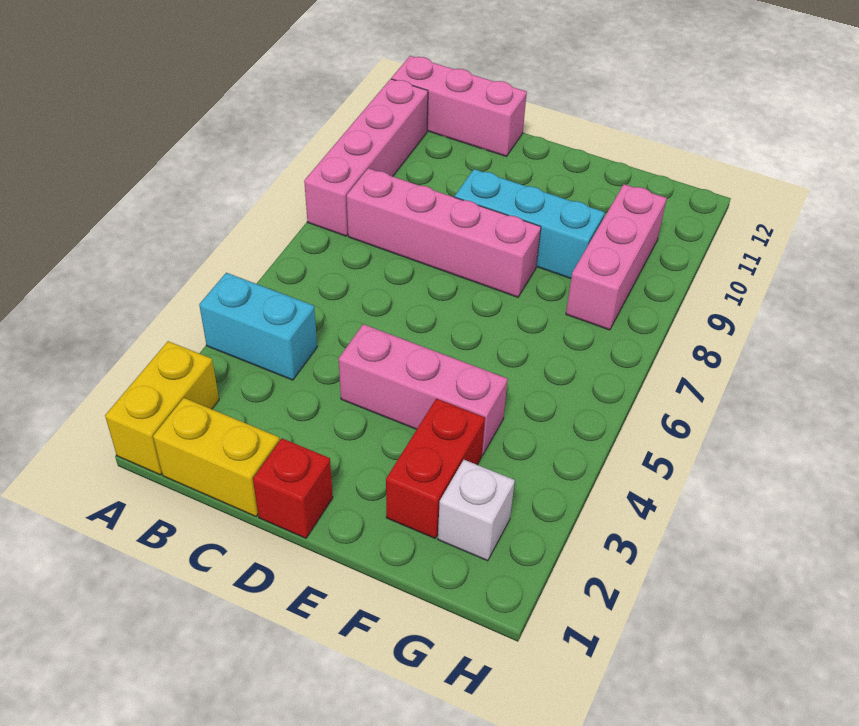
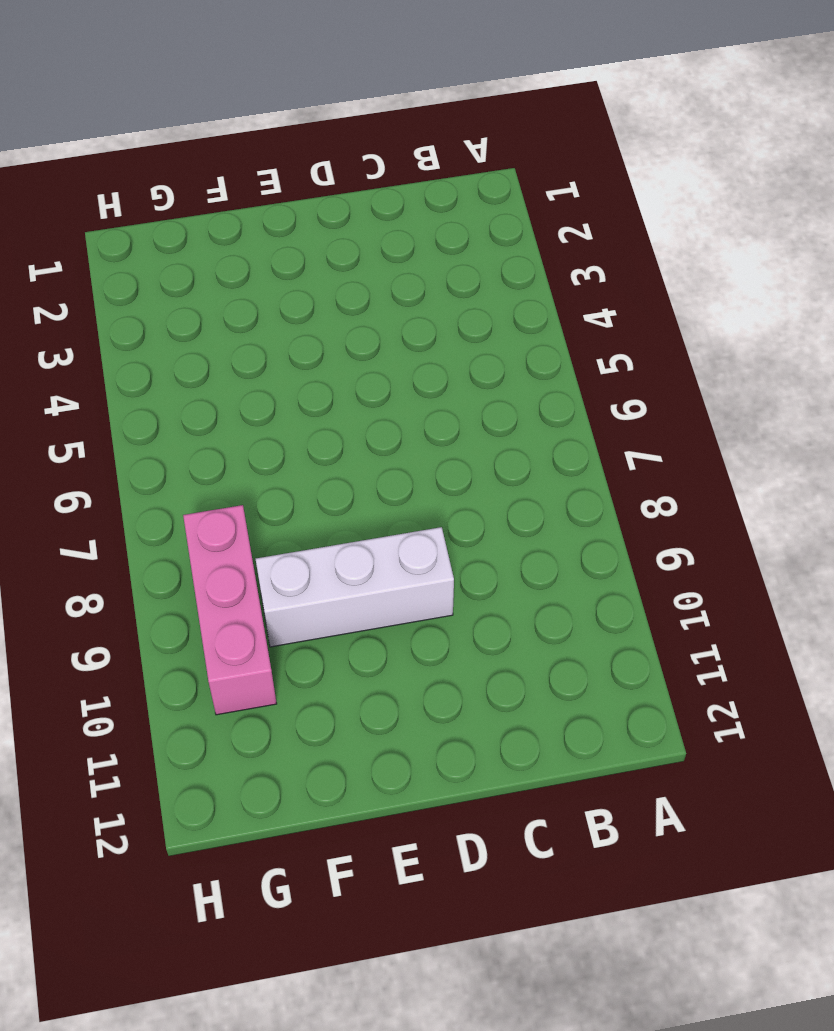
white 1x3 brick [256,527,454,647] -> cyan 1x3 brick [455,169,605,279]
none -> yellow 1x2 brick [105,341,219,475]
none -> cyan 1x2 brick [199,273,317,380]
none -> pink 1x4 brick [304,79,428,236]

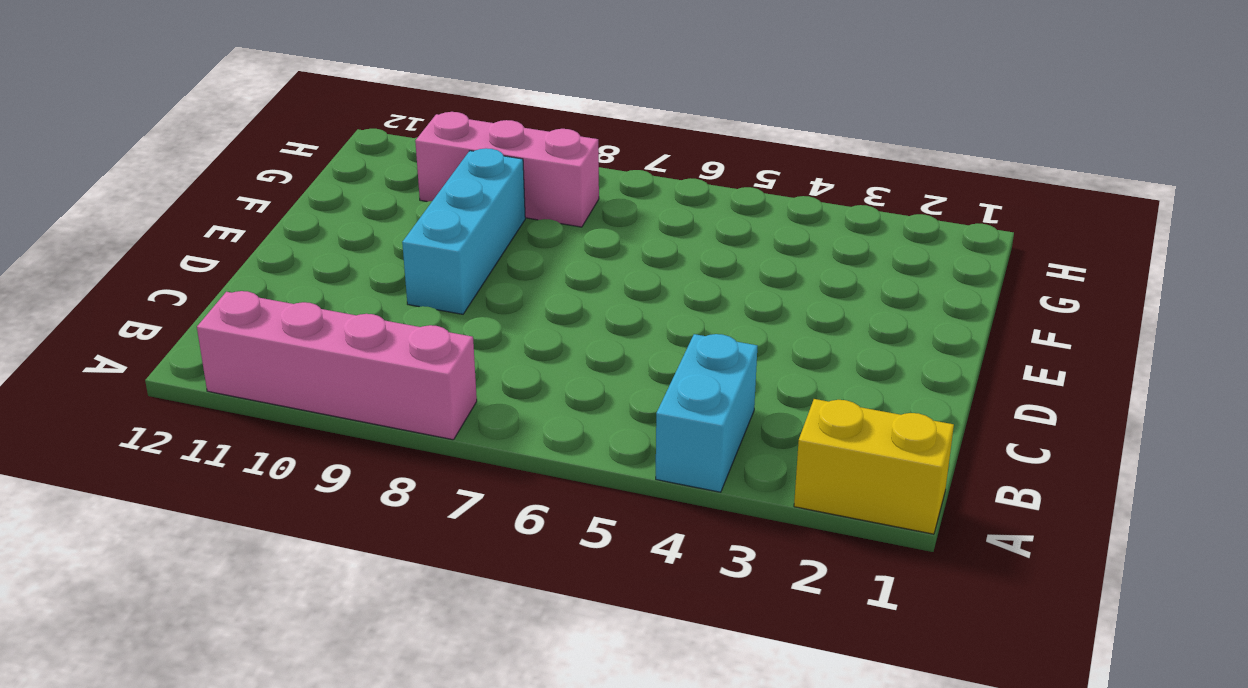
none -> pink 1x3 brick [391,56,527,156]
none -> yellow 1x2 brick [153,398,280,517]
none -> pink 1x4 brick [347,168,541,297]

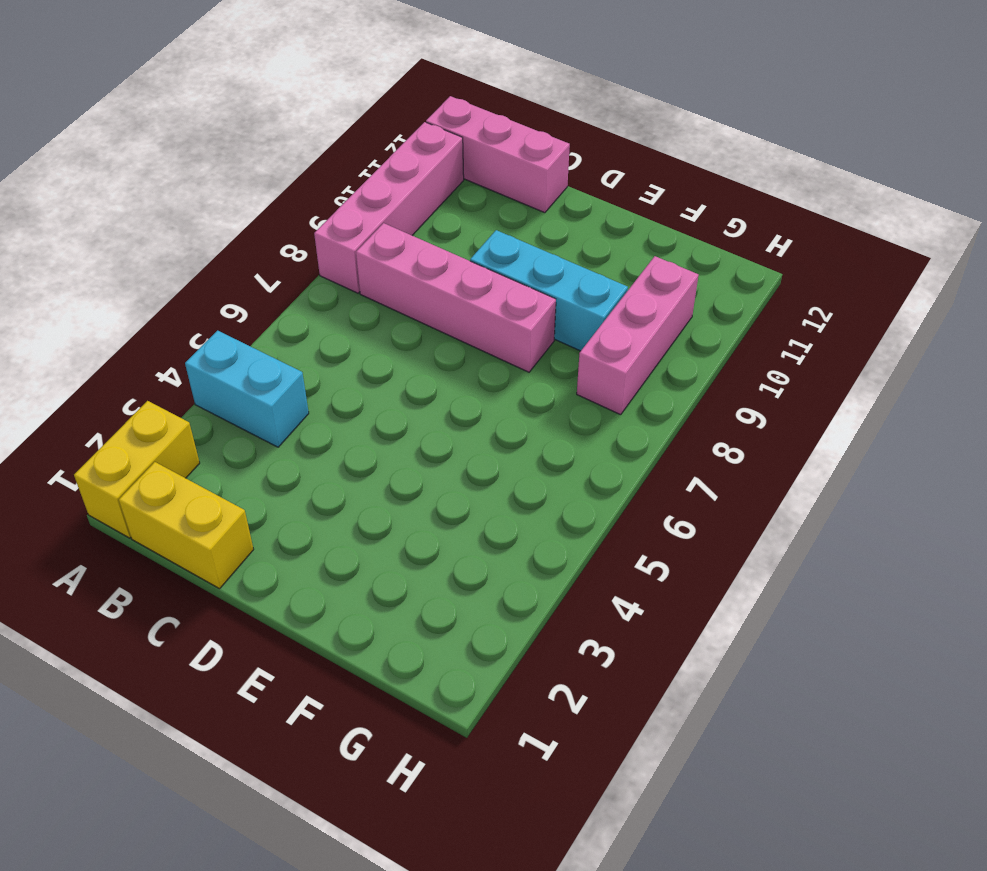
none -> red 1x1 brick [253,438,333,538]
none -> pink 1x3 brick [339,324,508,456]
none -> red 1x2 brick [386,399,485,538]

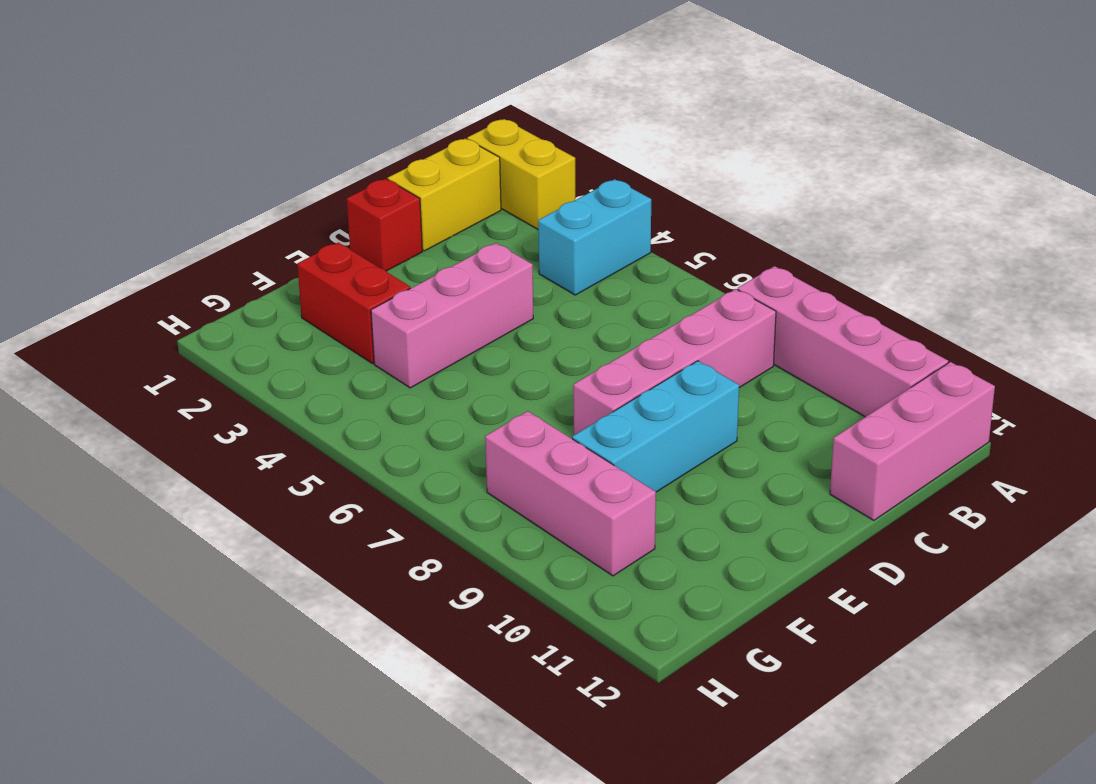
none -> white 1x1 brick [438,460,515,561]

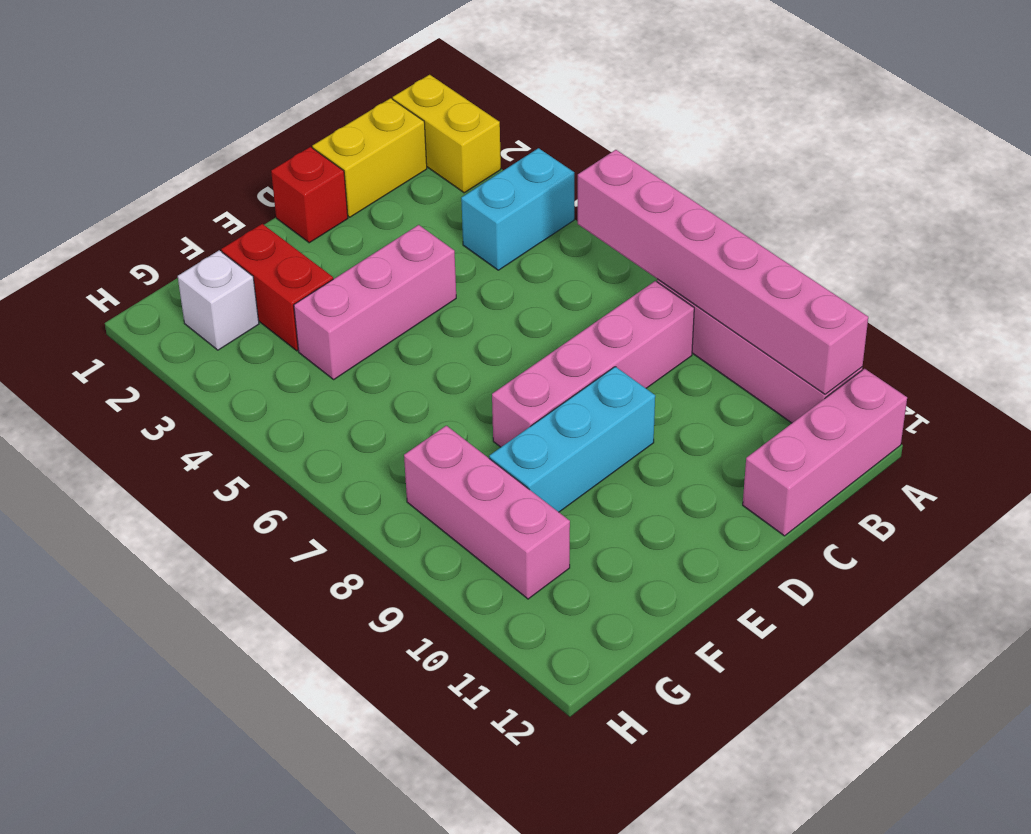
pink 1x6 brick [578,150,868,394] -> none

